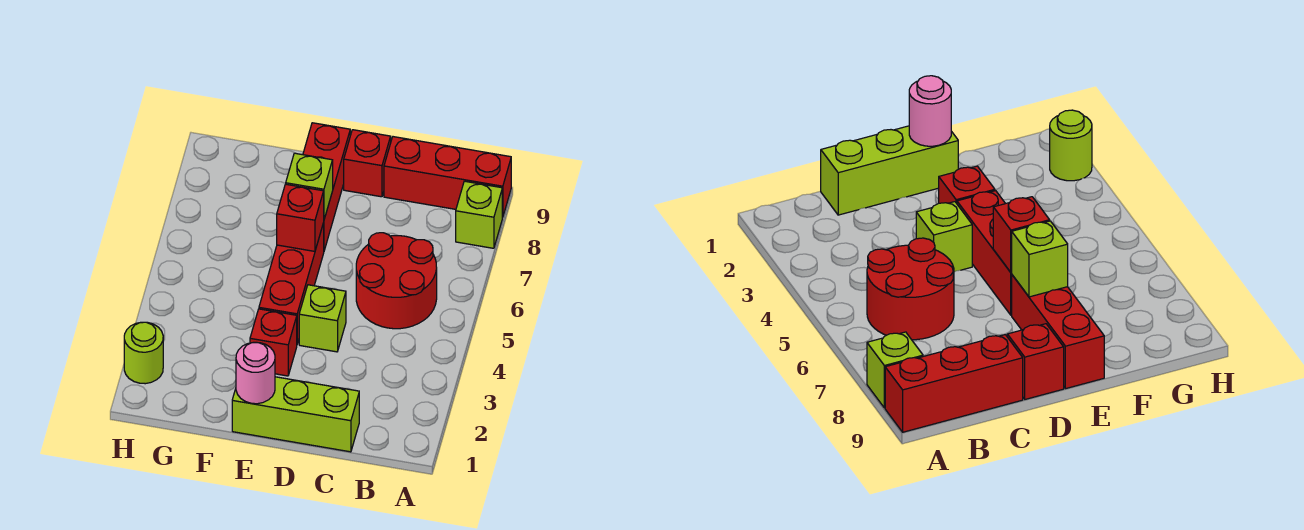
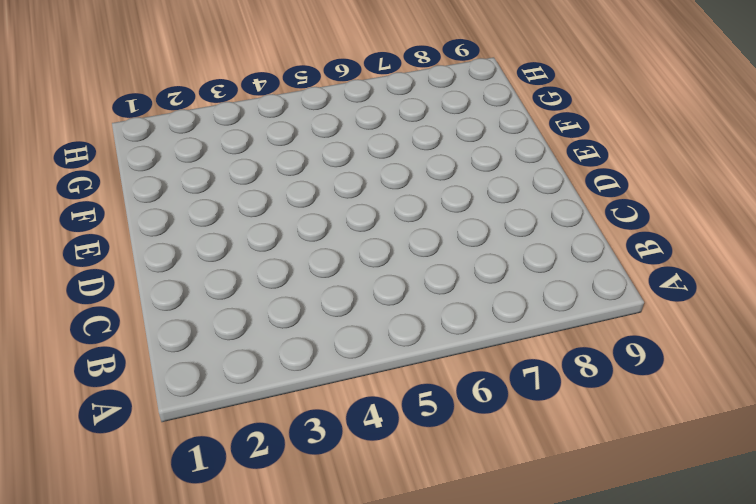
none -> lime 1x1 brick [456,181,502,248]
none -> red 1x3 brick [384,137,511,217]
none -> red 2x2 round brick [356,233,437,329]

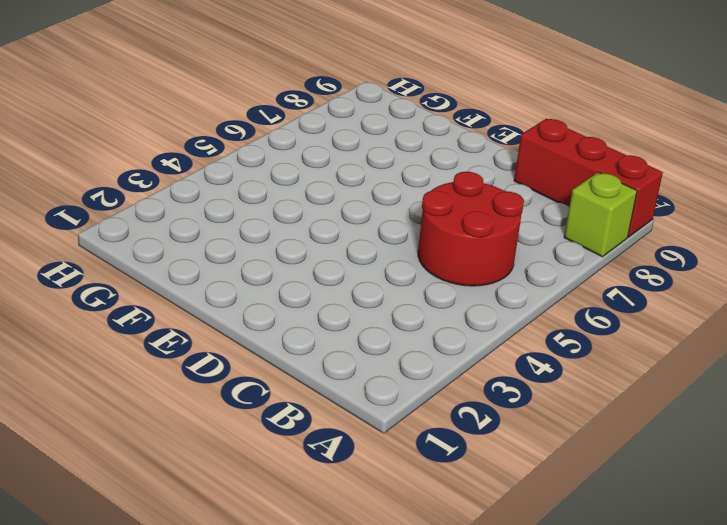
none -> lime 1x3 brick [232,377,359,452]
none -> lime 1x1 brick [299,285,346,352]
none -> red 1x1 brick [344,130,391,197]

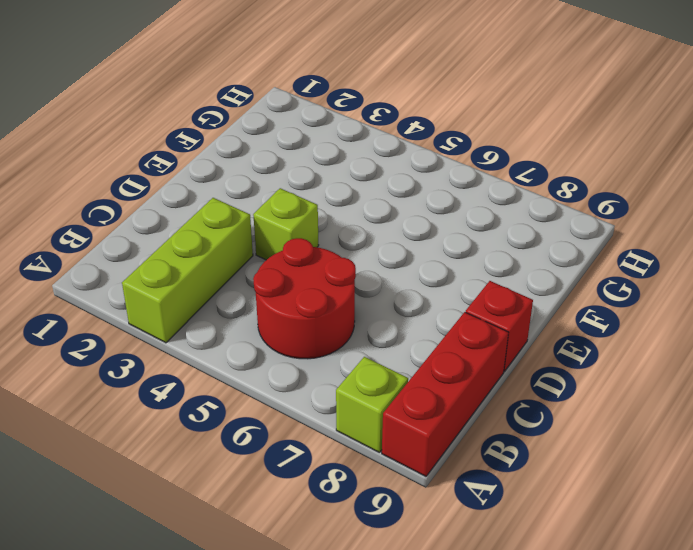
lime 1x3 brick [122,198,253,343] -> lime 1x3 brick moved to [232,377,359,452]
none -> red 1x1 brick [250,309,297,376]
none -> red 1x3 brick [259,223,324,344]
none -> red 1x3 brick [303,123,350,250]

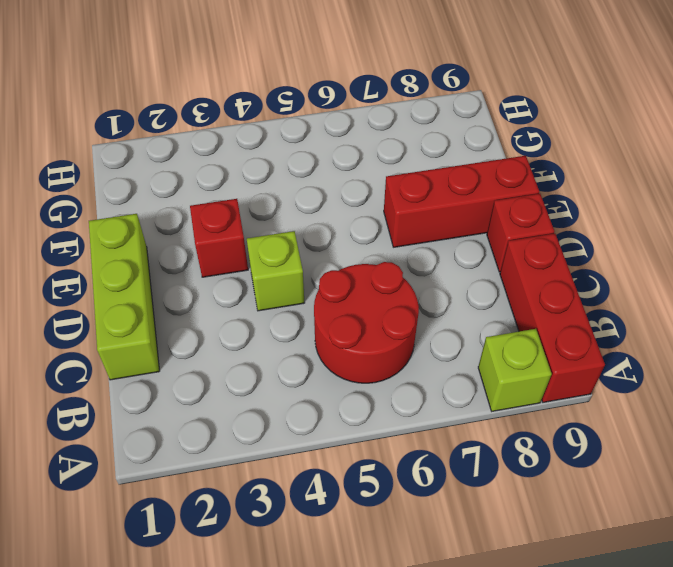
none -> red 1x3 brick [259,223,324,344]
none -> lime 1x1 round brick [124,322,163,384]
none -> pink 1x1 round brick [236,342,275,404]

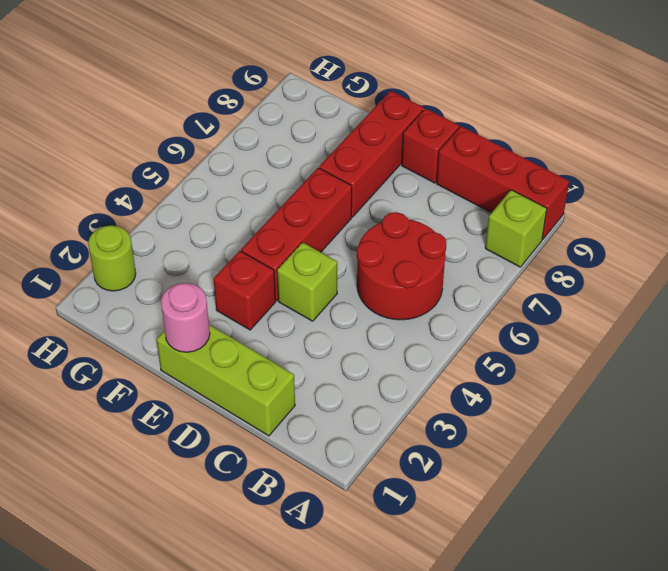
none -> red 1x1 brick [277,184,324,251]
none -> lime 1x1 brick [286,153,333,219]

